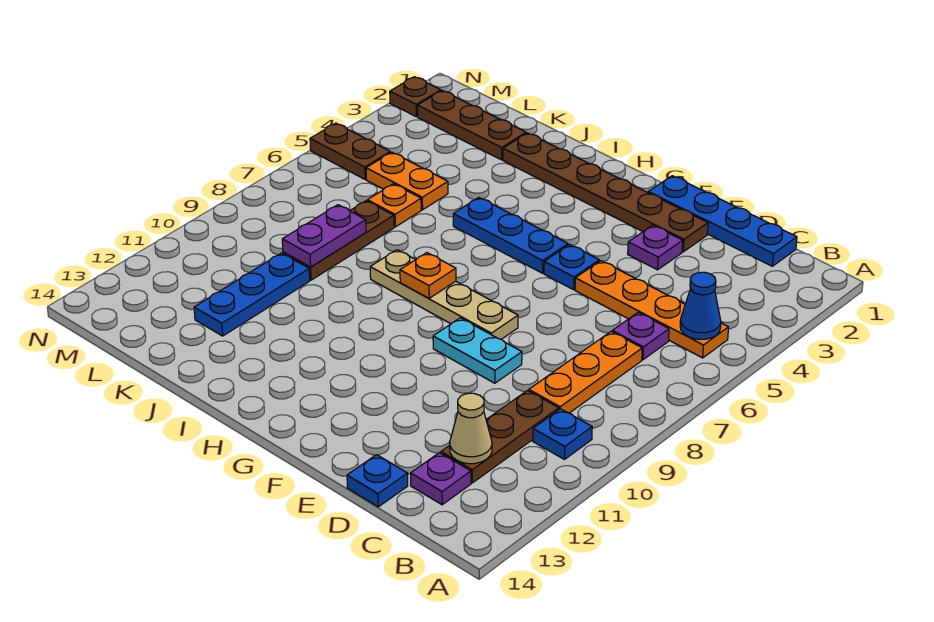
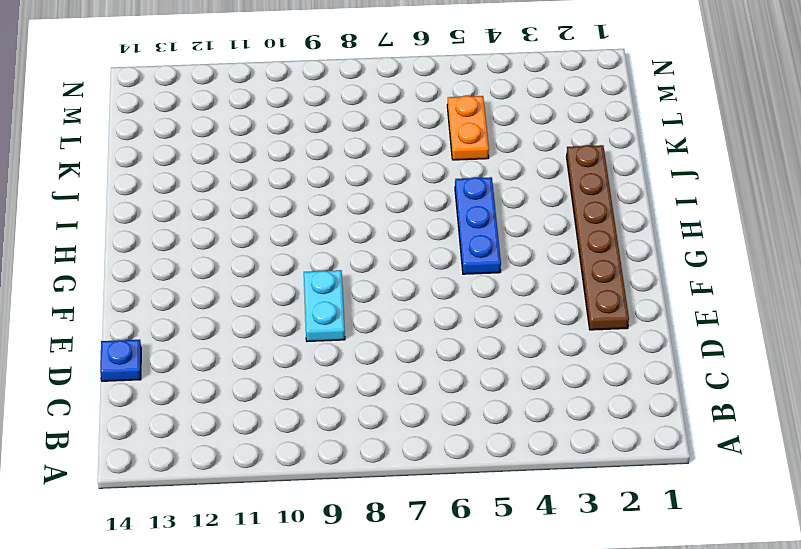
none -> orange 1x4 plate [575,261,729,358]
none -> blue 1x1 plate [533,409,592,459]
none -> blue 1x4 plate [648,176,797,266]

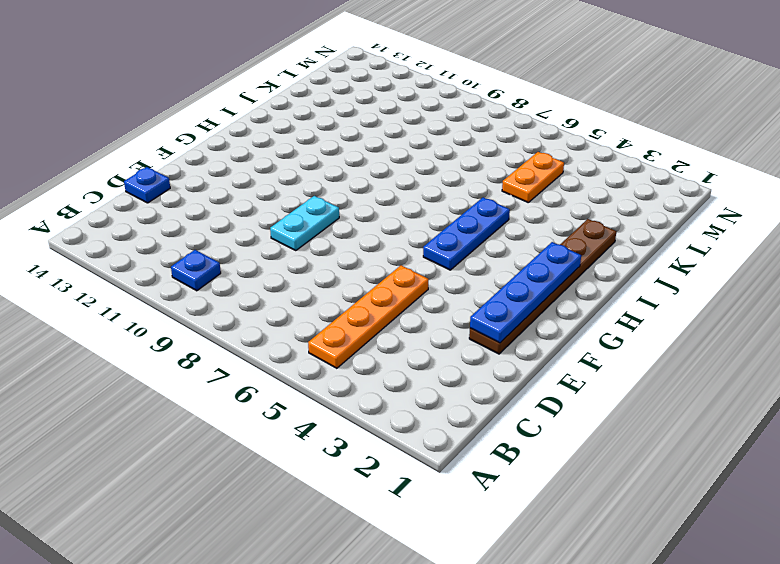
blue 1x4 plate [470,242,581,343] -> blue 1x4 plate moved to [648,176,797,266]
none -> purple 1x1 plate [612,313,669,360]
none -> orange 1x3 plate [529,332,642,413]
none -> brown 1x3 plate [441,391,559,483]

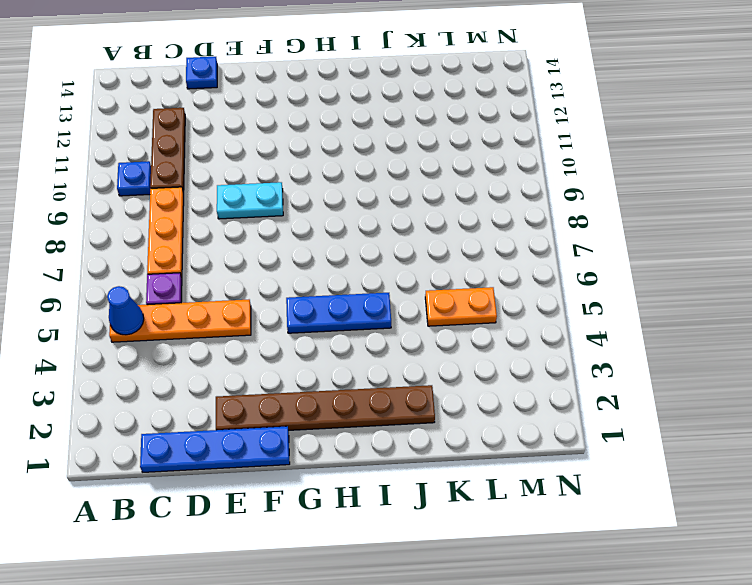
none -> purple 1x1 plate [411,453,471,505]
none -> purple 1x1 plate [628,225,683,270]
none -> blue 1x1 plate [544,244,599,290]

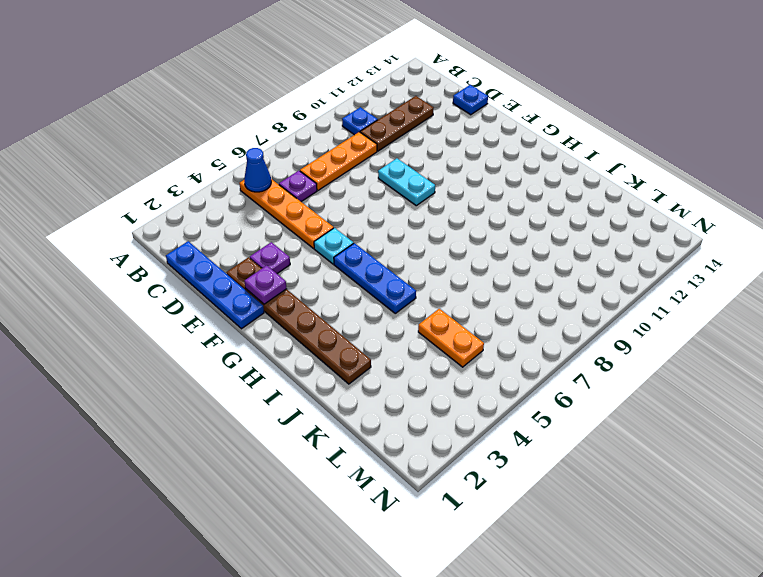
purple 1x1 plate [244,266,287,304] -> purple 1x1 plate moved to [411,453,471,505]
cyan 1x1 plate [314,228,354,264] -> blue 1x1 plate [544,244,599,290]
none -> tan 1x4 plate [370,250,518,339]
none -> brown 1x3 plate [418,91,526,160]
none -> orange 1x1 plate [367,184,421,227]

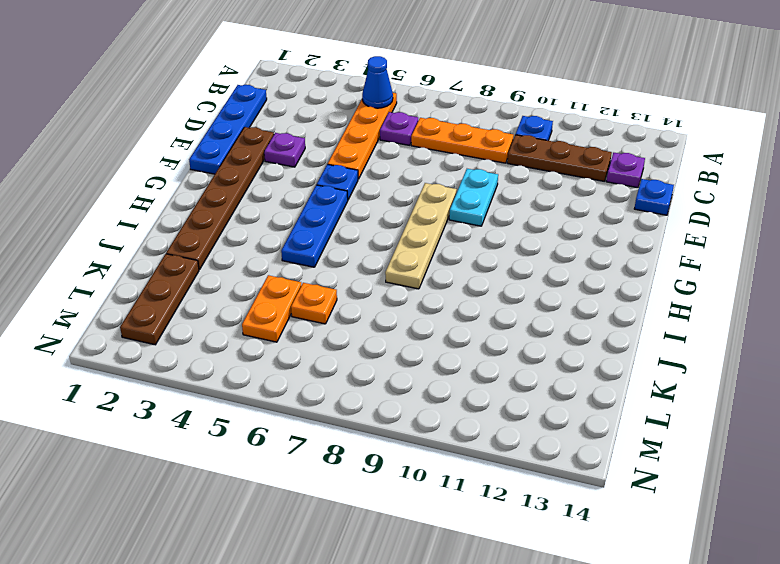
none -> brown 1x3 plate [283,201,394,280]
none -> blue 1x3 plate [194,253,310,336]
none -> brown 1x2 plate [310,123,390,179]

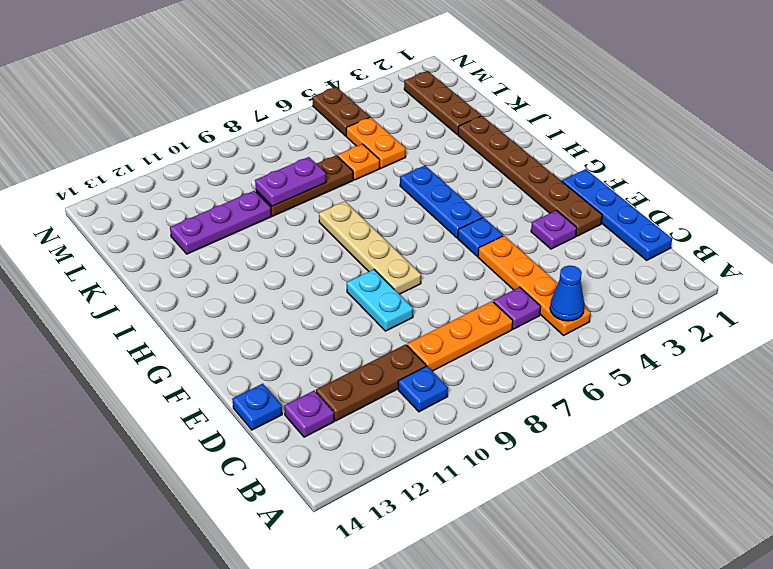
purple 1x3 plate [170,191,272,254] -> blue 1x3 plate [194,253,310,336]
none -> brown 1x1 plate [390,77,441,117]
none -> tan 1x1 cone [450,393,492,464]
none -> orange 1x1 plate [400,253,456,298]

